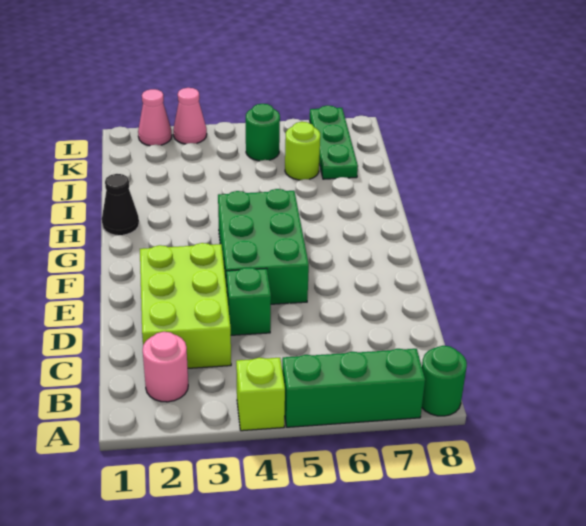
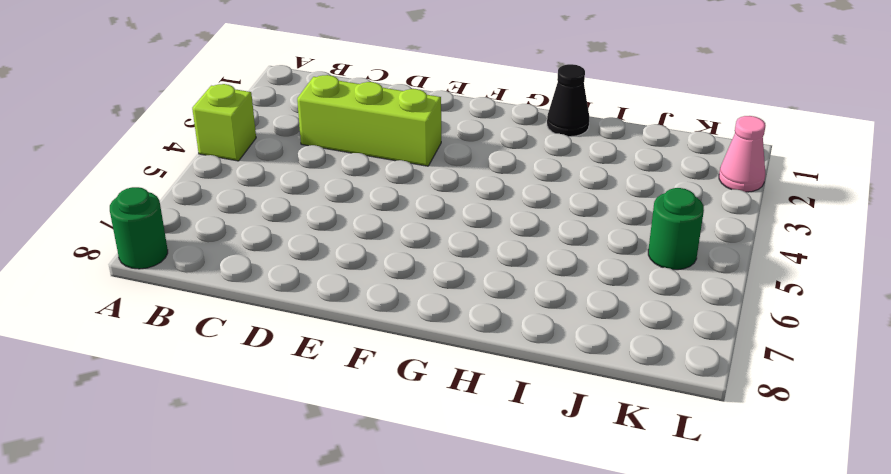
lime 1x3 brick [297,75,441,166] -> lime 2x3 brick [140,243,231,368]
none -> green 1x3 brick [282,349,425,427]
none -> pink 1x1 round brick [143,332,188,402]
none -> green 1x1 brick [226,268,271,335]

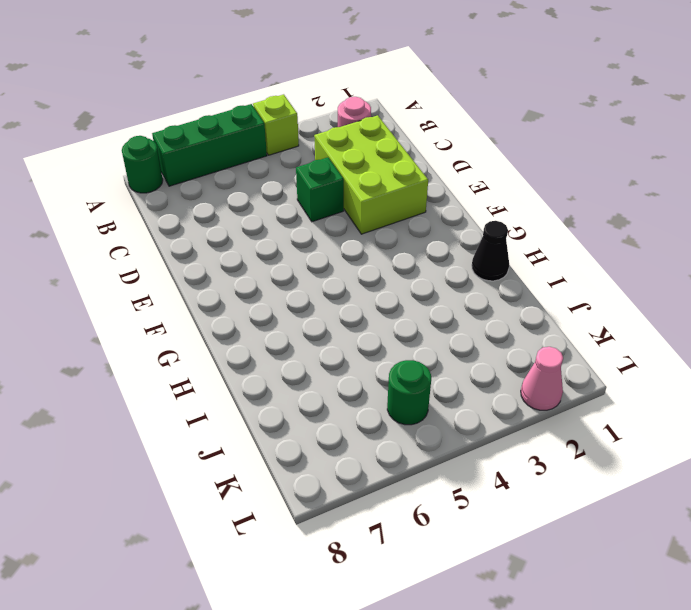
none -> green 2x3 brick [218,189,309,304]
none -> lime 1x1 round brick [285,122,320,180]
none -> green 1x3 plate [310,105,358,179]

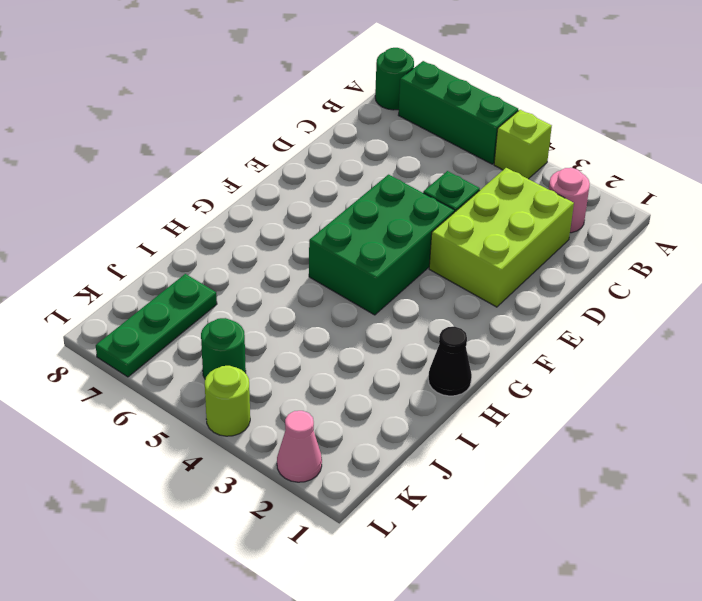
lime 1x1 round brick [205,366,250,436] -> lime 1x1 round brick moved to [285,122,320,180]
none -> pink 1x1 cone [173,88,207,144]

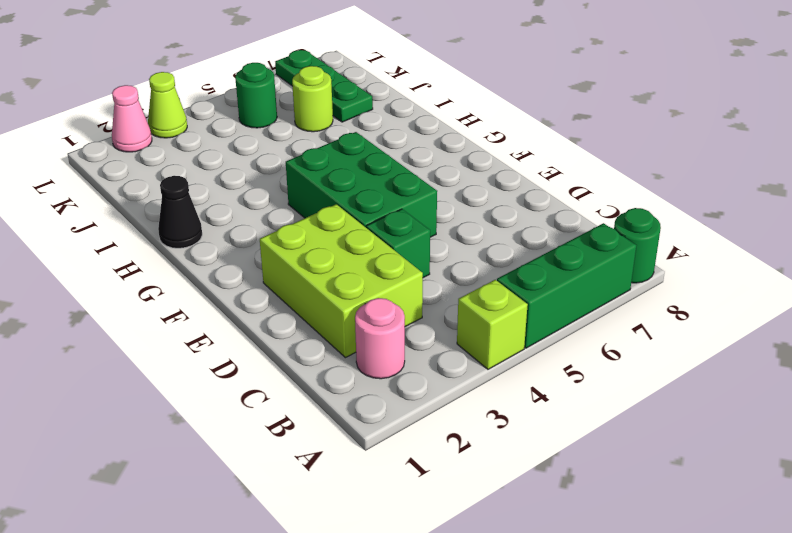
lime 1x1 cone [148,72,187,138] -> pink 1x1 cone [173,88,207,144]

